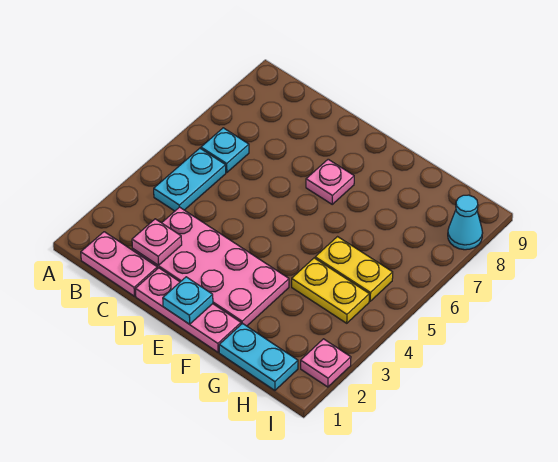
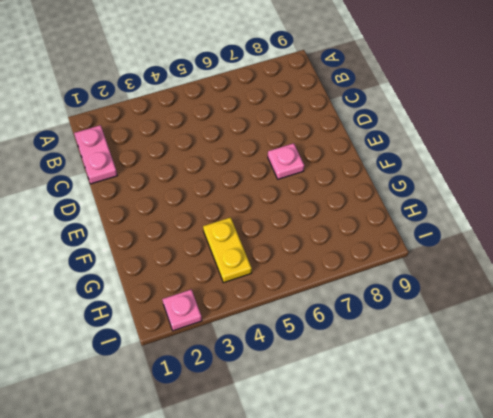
none -> cyan 1x2 plate [154,148,226,211]
none -> cyan 1x1 plate [201,128,249,173]
none -> pink 2x4 plate [133,207,289,326]

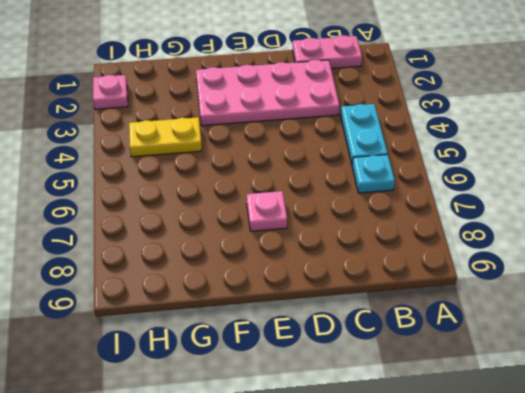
none -> pink 1x3 plate [135,268,241,352]
none -> cyan 1x2 plate [219,323,298,390]
none -> yellow 1x2 plate [315,237,393,301]

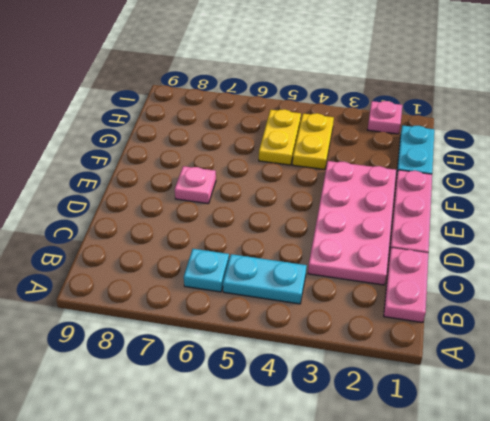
none -> cyan 1x1 cone [448,195,483,250]
none -> pink 1x1 plate [132,219,182,266]
none -> cyan 1x1 plate [163,277,213,324]

